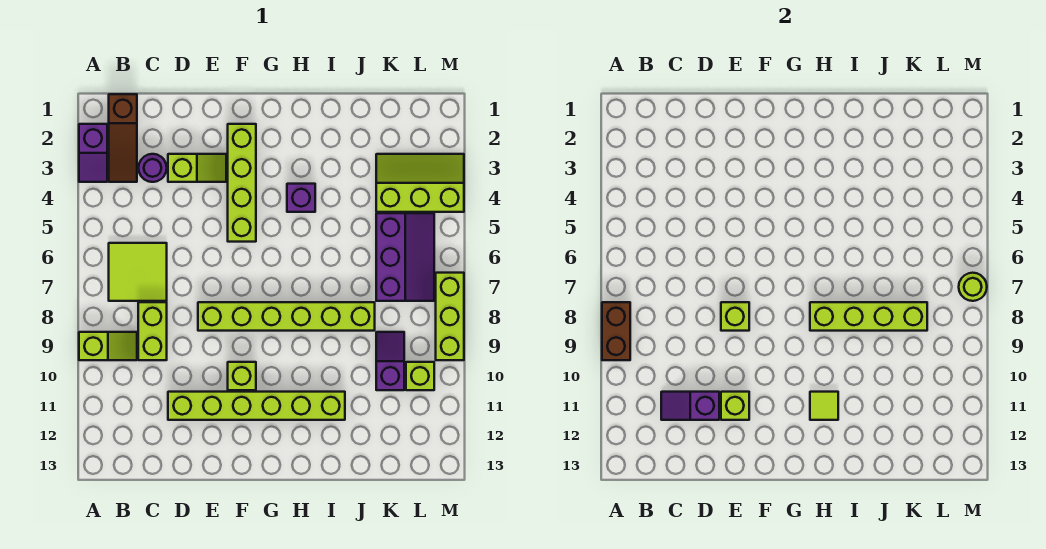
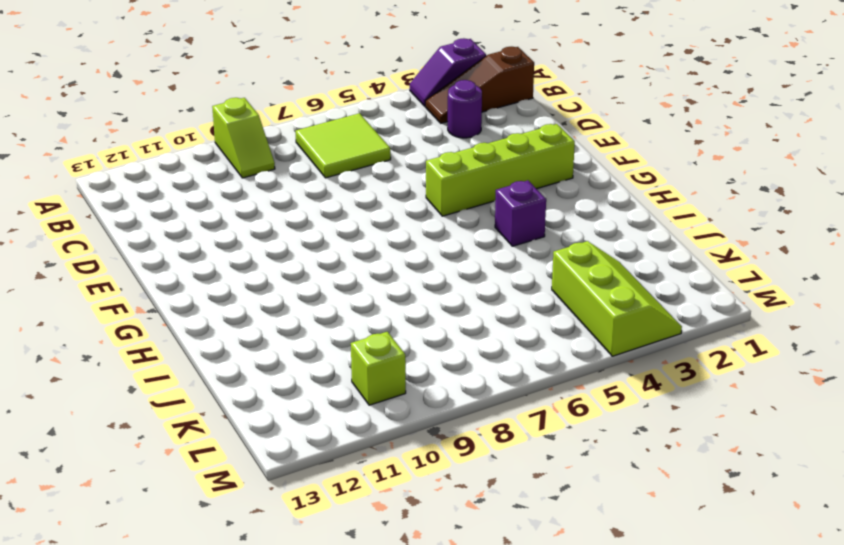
none -> lime 1x2 brick [138,302,167,360]
none -> lime 1x2 slope [168,154,226,182]
none -> lime 1x6 brick [168,392,345,420]

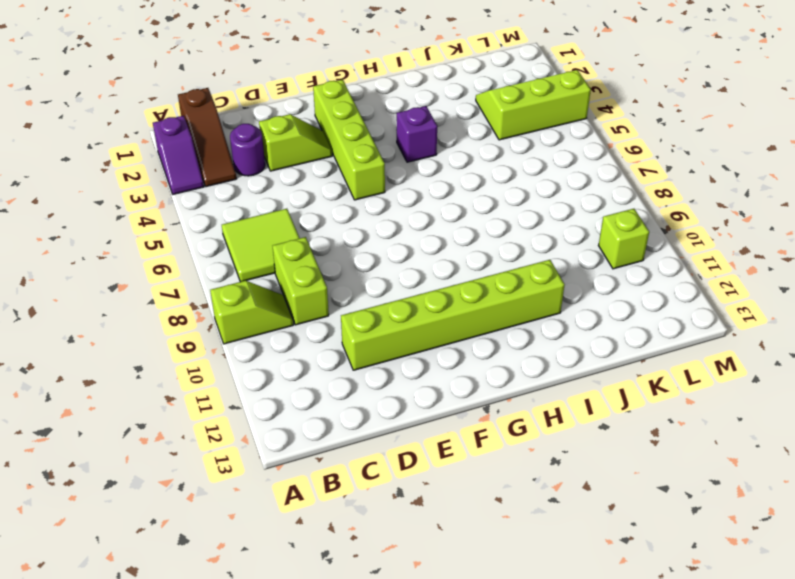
none -> lime 1x6 brick [198,302,375,331]
none -> lime 1x1 brick [228,362,256,390]
none -> purple 2x3 slope [376,213,434,301]

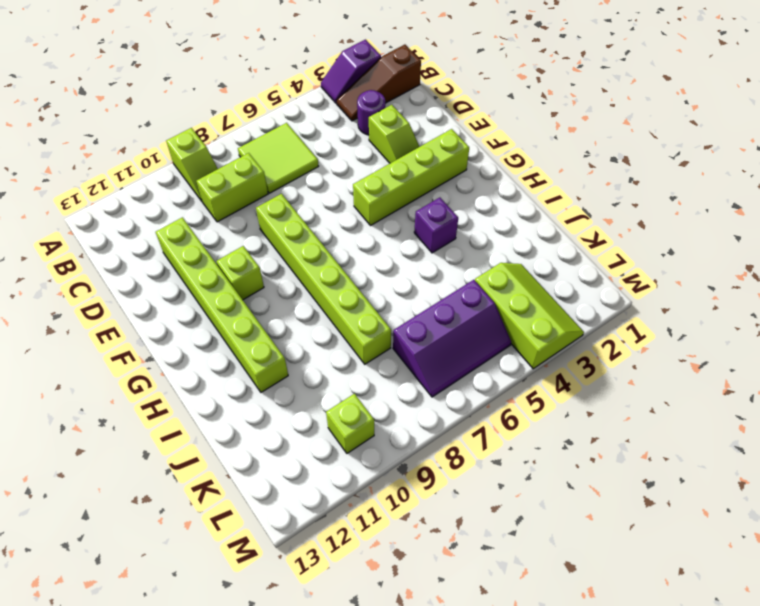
none -> purple 1x2 slope [376,332,404,390]
none -> lime 1x3 brick [436,273,464,360]
none -> brown 1x2 brick [602,302,630,360]

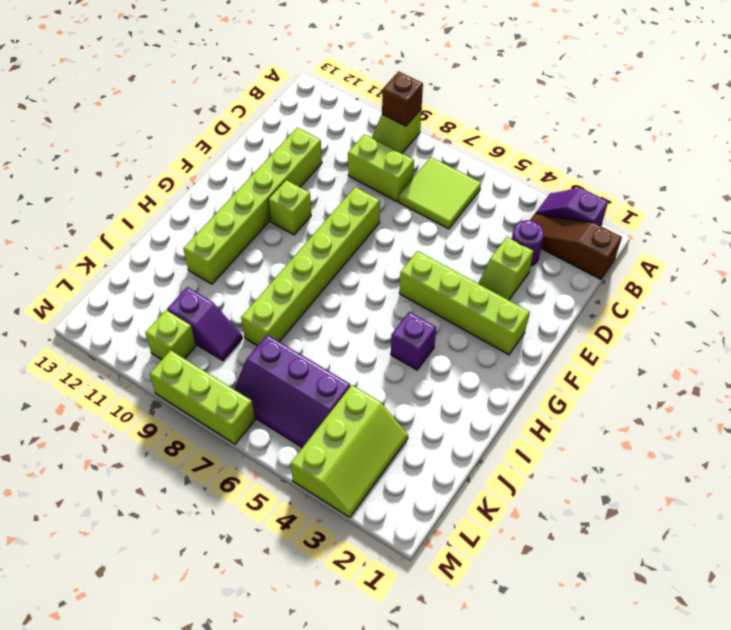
brown 1x1 brick [382,71,423,126] -> brown 1x2 brick [602,302,630,360]
none -> purple 1x2 slope [661,392,719,420]
none -> lime 1x1 brick [721,302,749,331]
none -> lime 1x1 brick [721,392,749,420]

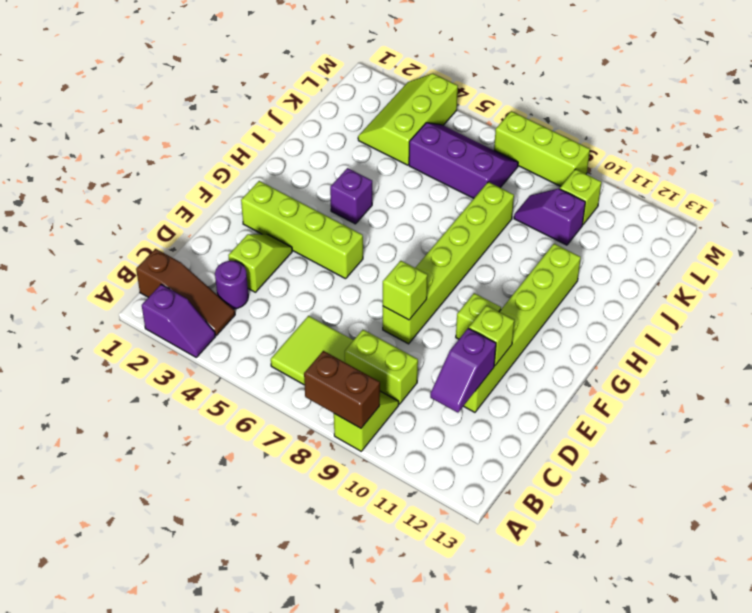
none -> lime 1x4 brick [810,302,927,331]
none -> lime 1x1 tile [810,392,838,420]
none -> lime 1x1 round brick [959,273,987,301]

